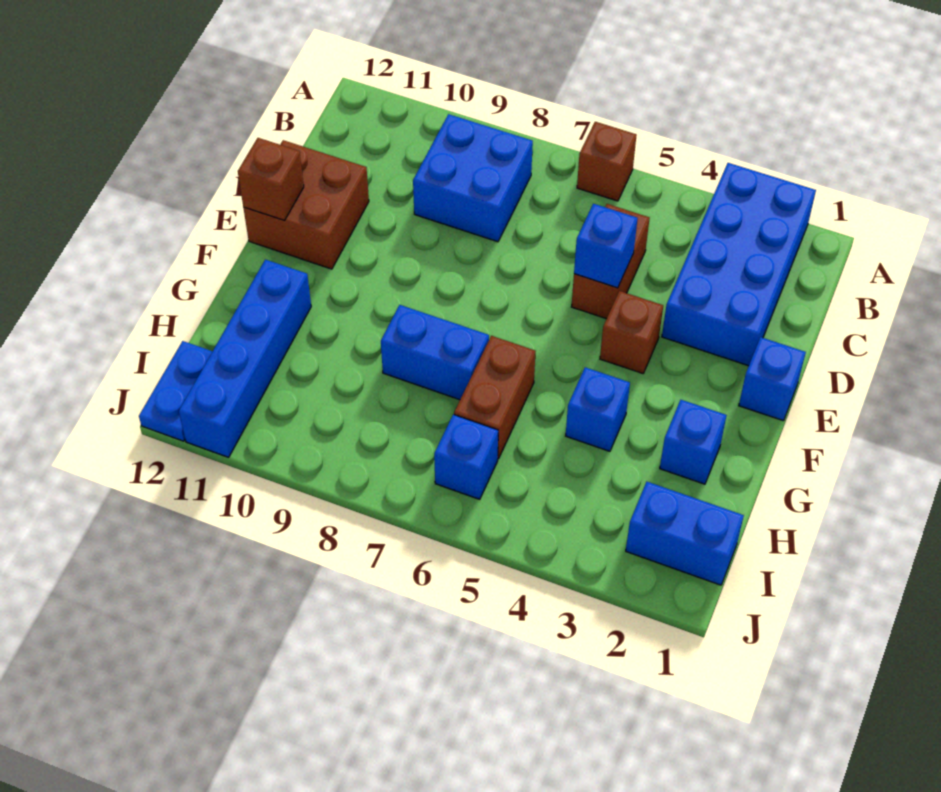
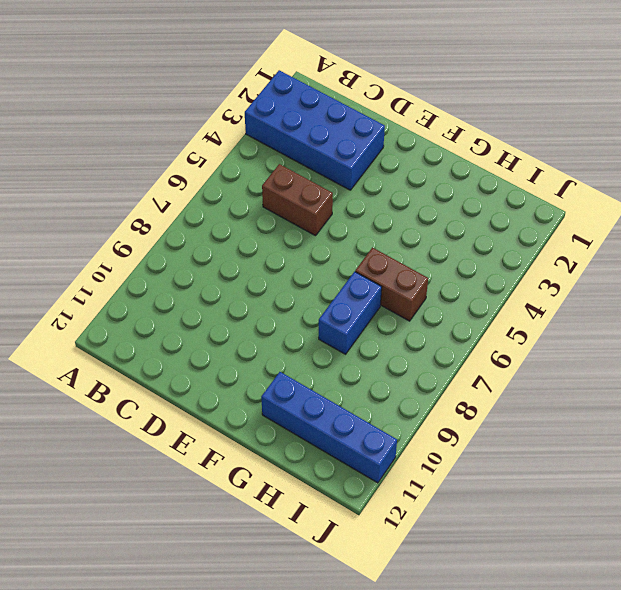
none -> brown 1x1 brick [577,122,637,201]
none -> blue 2x2 brick [413,114,533,242]
none -> brown 2x2 brick [243,140,369,269]

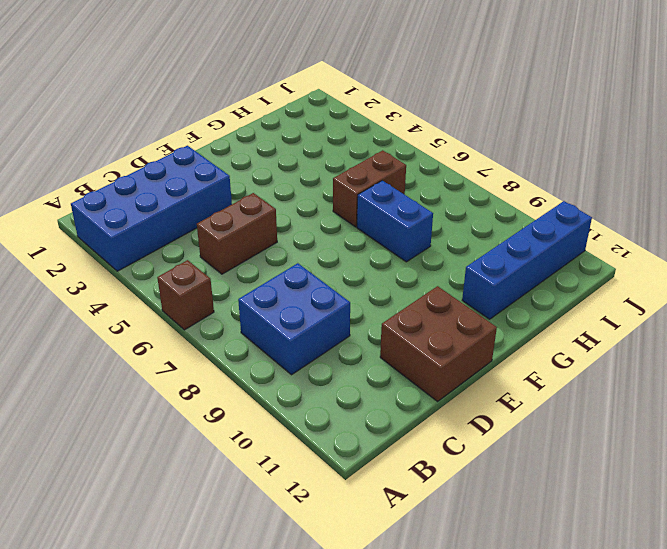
none -> blue 1x1 brick [739,337,806,421]
none -> brown 1x1 brick [600,291,663,374]
none -> blue 1x1 brick [660,400,727,484]

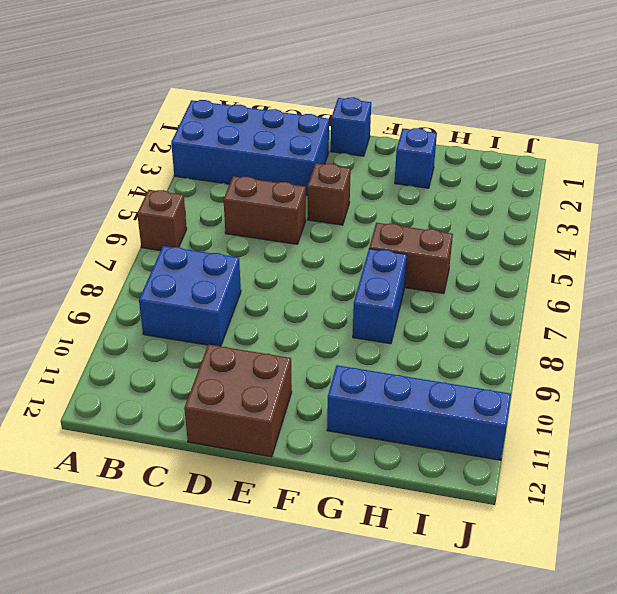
none -> blue 1x1 brick [566,367,630,451]
none -> blue 1x2 brick [626,482,744,585]
none -> blue 1x1 brick [434,414,498,499]

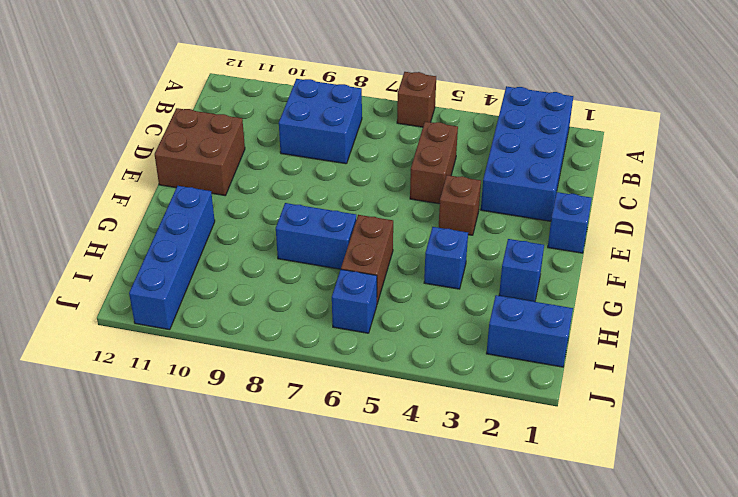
none -> blue 1x2 plate [139,341,212,441]
none -> blue 1x1 brick [574,204,638,288]
none -> brown 1x1 brick [238,138,304,220]

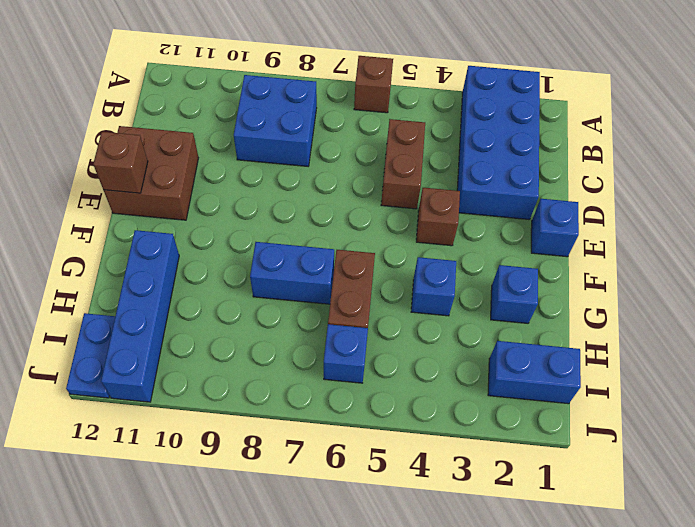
none -> blue 1x1 brick [574,204,638,288]

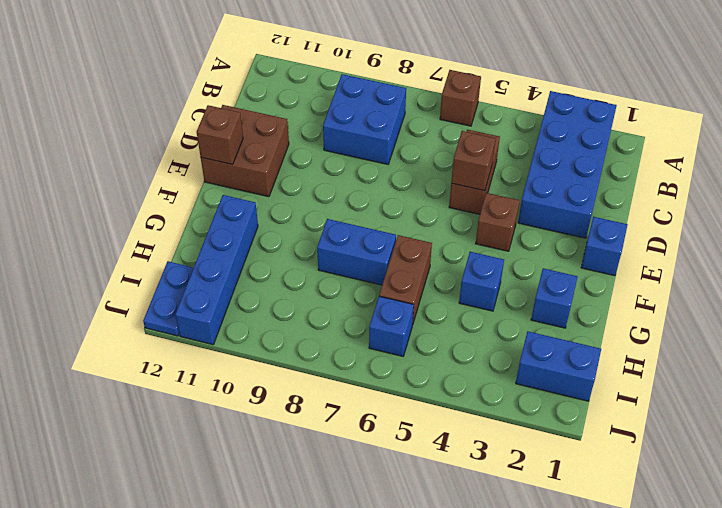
brown 1x1 brick [451,131,496,191] -> blue 1x1 brick [574,204,638,288]

